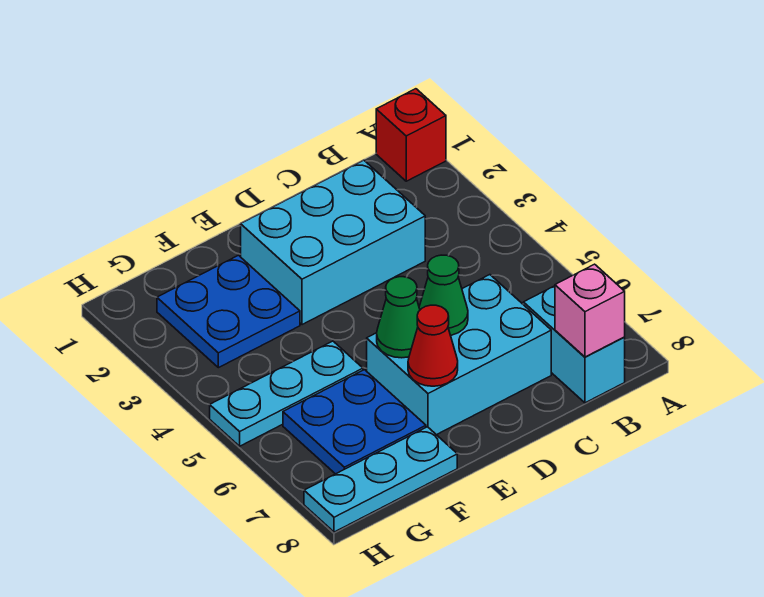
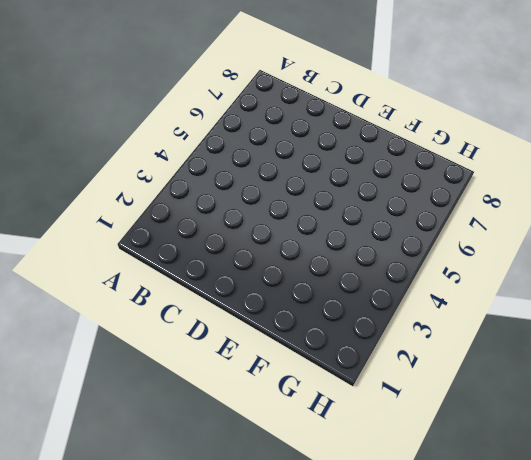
none -> red 1x1 brick [376,89,446,181]
none -> cyan 1x2 brick [523,286,625,403]
none -> cyan 2x3 brick [241,160,425,325]

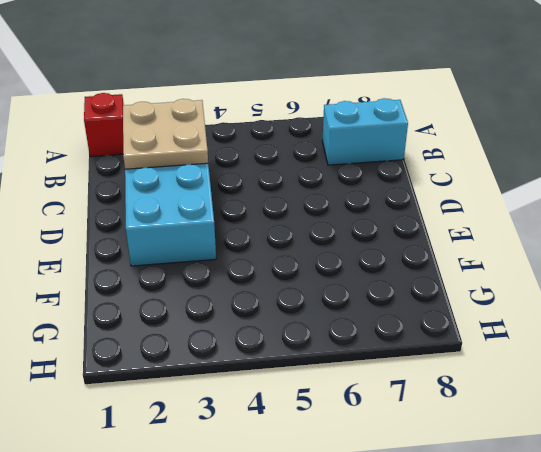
tan 2x2 plate [123,99,208,169] -> none
none -> cyan 2x3 brick [367,275,551,435]
none -> blue 2x2 plate [157,255,300,368]
none -> cyan 1x3 plate [210,341,363,446]

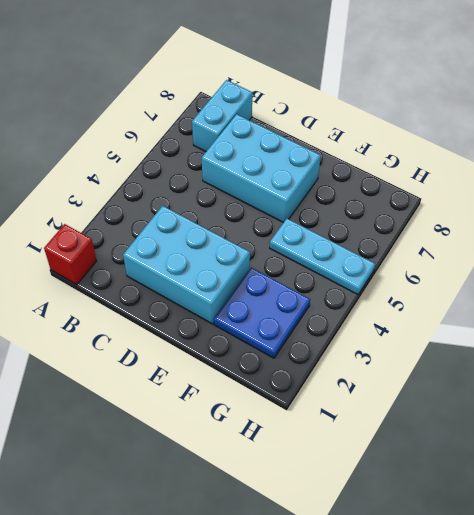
none -> blue 2x2 plate [283,370,426,474]
none -> cyan 1x3 plate [304,427,457,532]
none -> pink 1x1 brick [555,264,625,357]

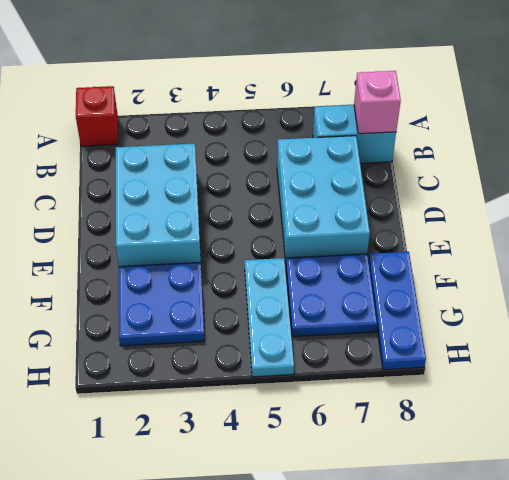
blue 1x3 plate [369,252,426,370] -> cyan 1x3 plate [304,427,457,532]
none -> green 1x1 cone [419,255,468,335]
none -> green 1x1 cone [377,277,420,358]
none -> red 1x1 cone [408,305,458,386]

